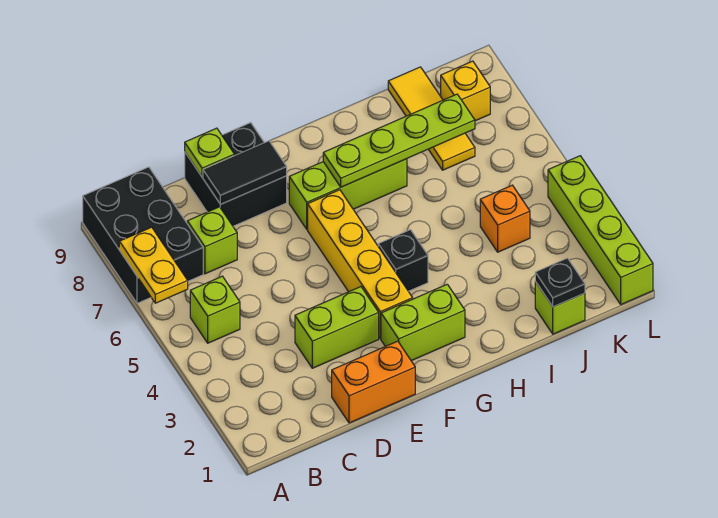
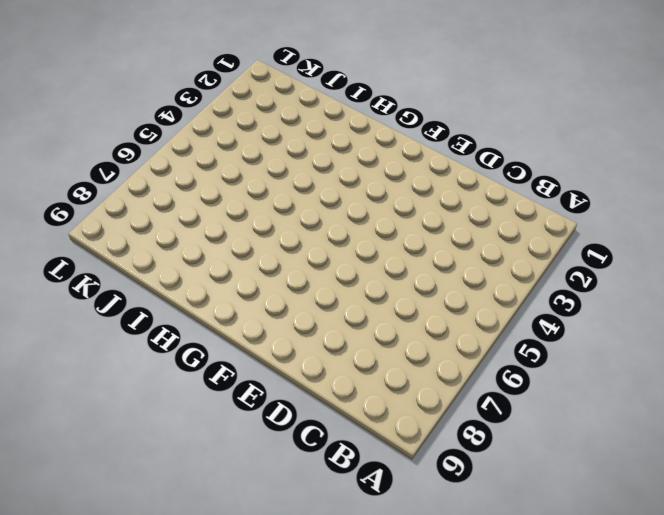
none -> black 2x3 brick [83,167,203,303]
none -> lime 1x1 brick [190,276,240,343]
none -> lime 1x1 brick [187,207,237,274]

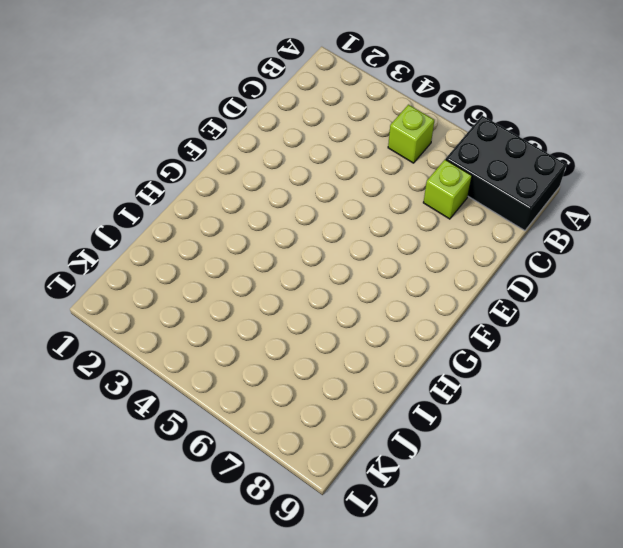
none -> orange 1x2 brick [332,341,415,423]
none -> lime 1x2 brick [295,287,379,368]
none -> black 2x2 brick [185,123,287,226]

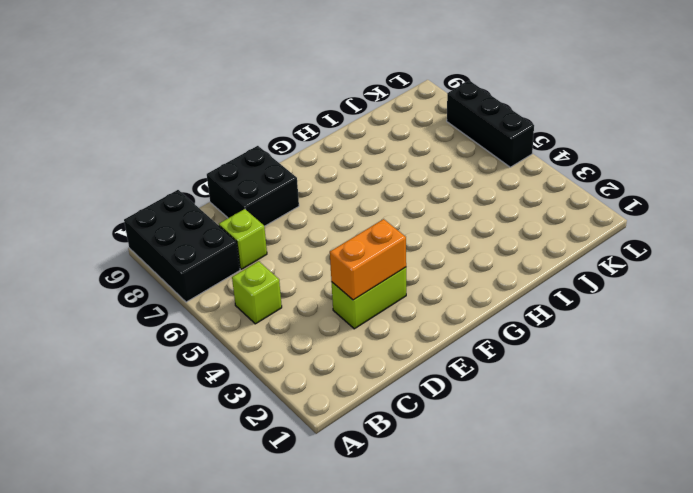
orange 1x2 brick [330,219,406,300] -> orange 1x2 brick moved to [332,341,415,423]
black 1x3 brick [447,81,534,167] -> none
none -> lime 1x2 brick [381,284,465,361]
none -> yellow 1x4 brick [308,190,413,339]
none -> lime 1x3 brick [289,159,407,229]

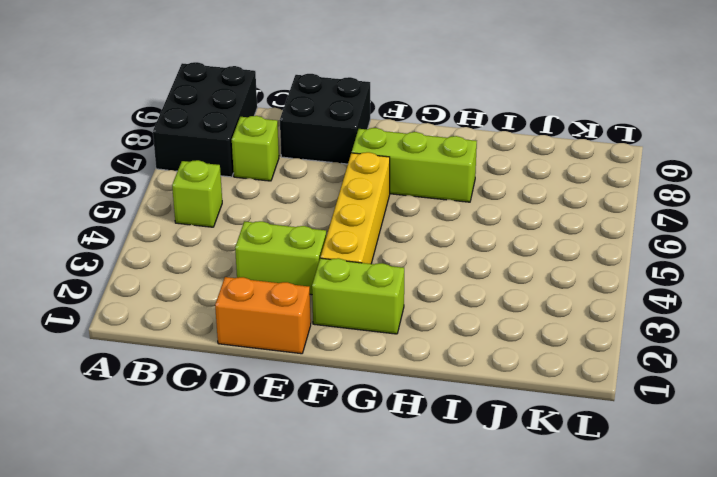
none -> black 1x1 brick [378,230,428,291]
none -> lime 1x1 brick [535,282,585,334]
none -> orange 1x1 brick [480,185,530,252]

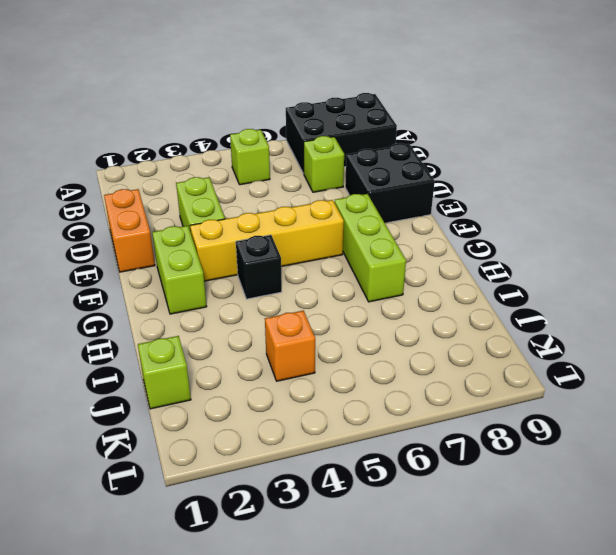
none -> yellow 1x3 tile [388,67,475,170]
none -> yellow 1x1 brick [441,61,490,121]
none -> lime 1x4 brick [548,156,653,304]

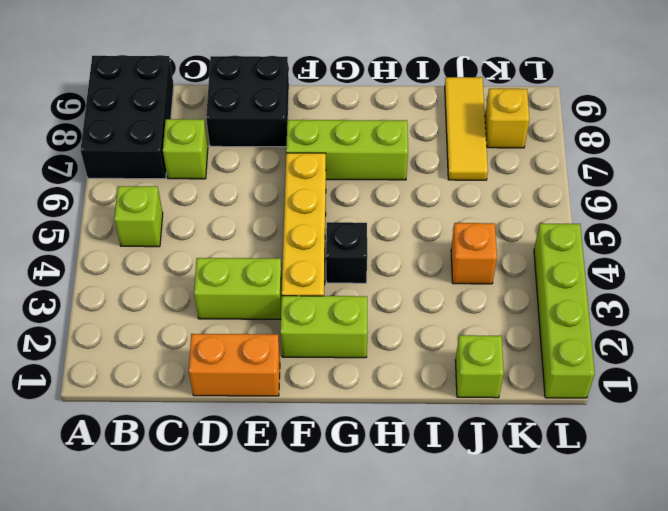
none -> yellow 1x2 plate [119,227,188,303]
none -> black 1x2 tile [203,141,287,204]
none -> lime 1x1 plate [185,128,234,177]

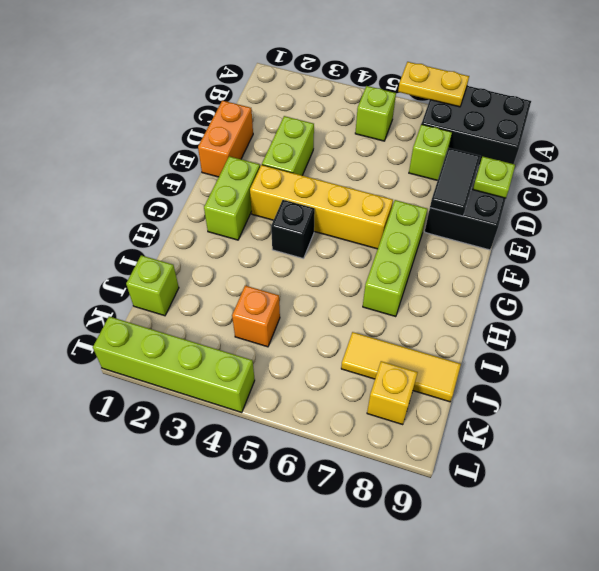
none -> lime 1x4 plate [323,94,475,187]
none -> black 1x1 plate [535,258,585,307]

